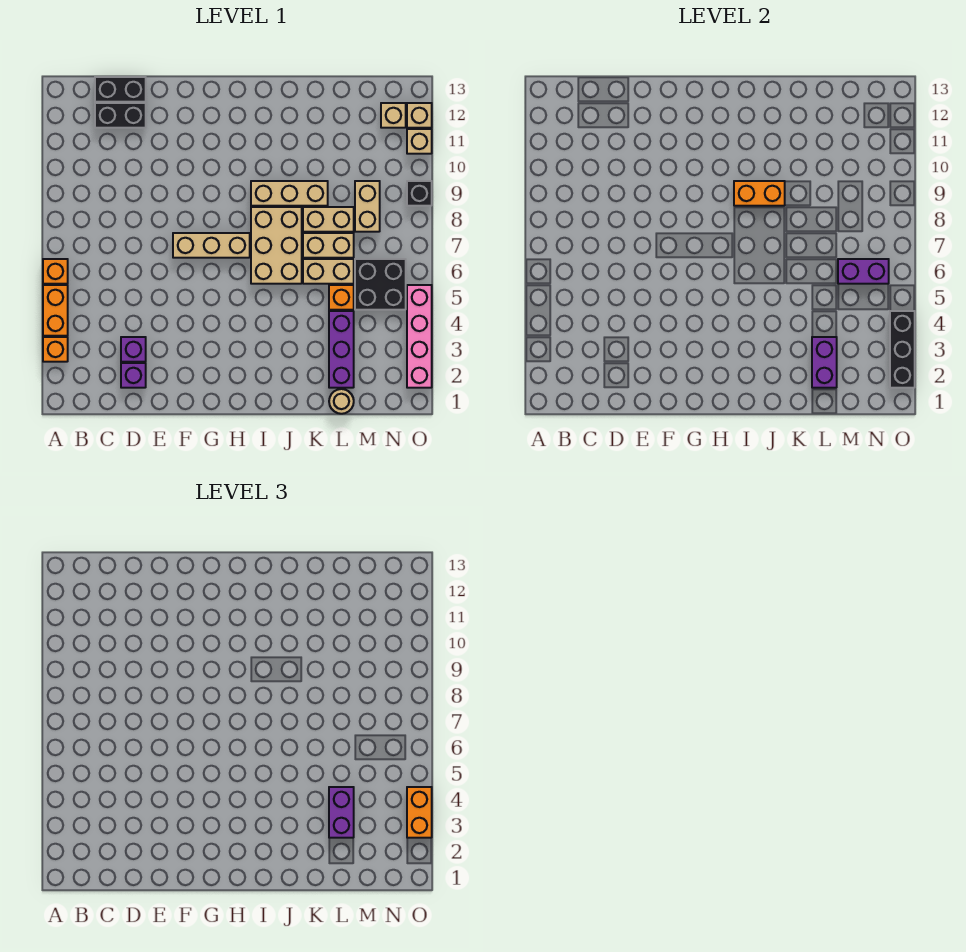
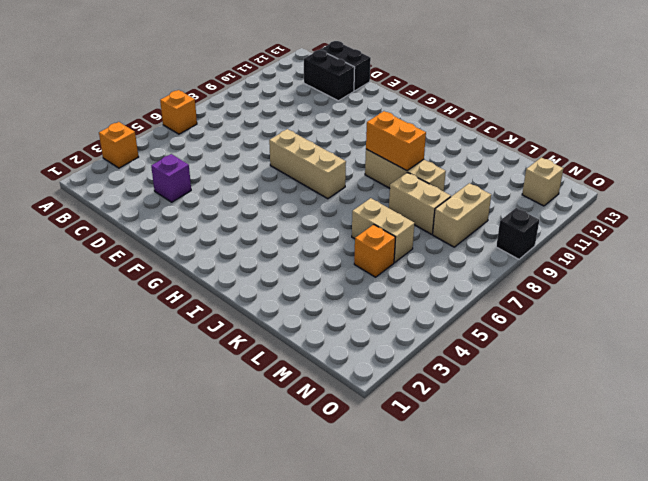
none -> orange 1x2 brick [43,285,68,336]
none -> purple 1x1 brick [121,363,146,388]
none -> tan 2x3 brick [251,207,302,284]

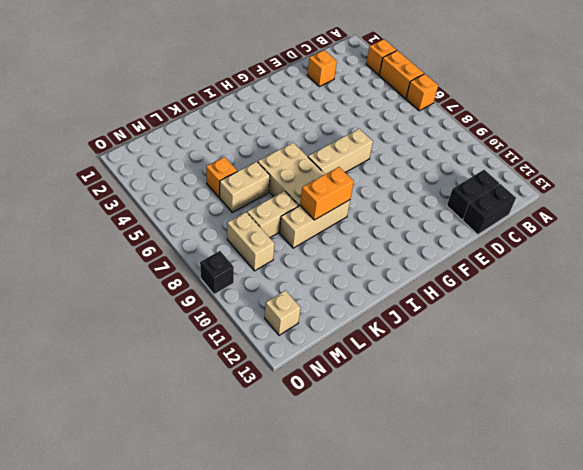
orange 1x1 brick [307,50,337,87] -> purple 1x1 brick [121,363,146,388]
none -> purple 1x1 brick [121,337,146,362]
none -> tan 1x2 brick [303,233,354,258]
none -> tan 1x1 round brick [329,389,354,414]

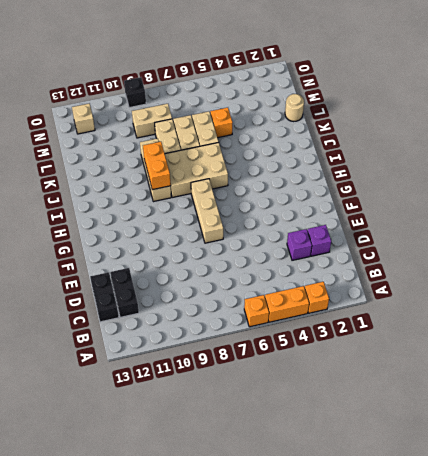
none -> purple 1x3 brick [329,311,354,388]
none -> black 2x2 brick [355,259,406,310]
none -> pink 1x4 brick [407,285,432,388]

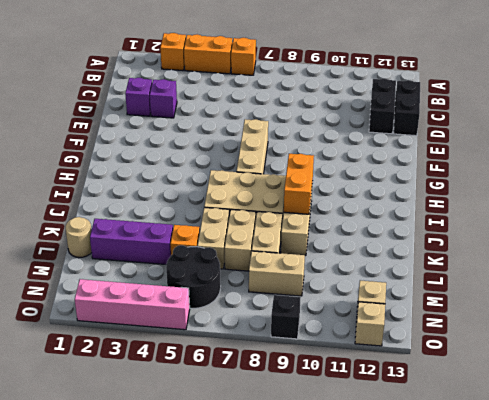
black 2x2 round brick [166,245,221,308] -> black 2x2 brick [355,259,406,310]
none -> tan 1x1 brick [407,129,432,154]
none -> purple 1x2 brick [812,337,837,388]
none -> purple 1x2 brick [838,259,889,284]

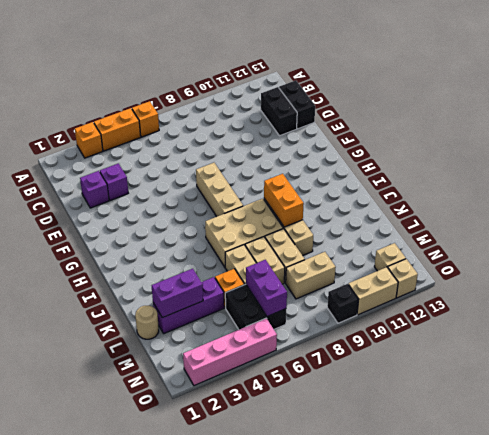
tan 1x2 brick [348,267,398,315] -> tan 1x1 brick [407,129,432,154]
none -> black 1x3 brick [890,311,915,388]
none -> purple 1x2 brick [329,787,354,838]
none -> orange 1x2 brick [407,787,432,838]

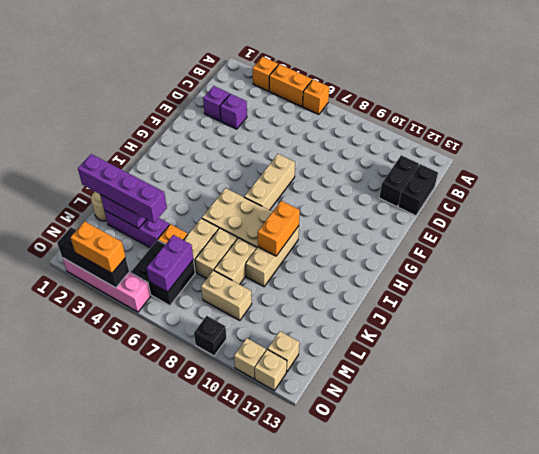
purple 1x4 brick [78,154,167,223] -> purple 1x2 brick [329,787,354,838]

